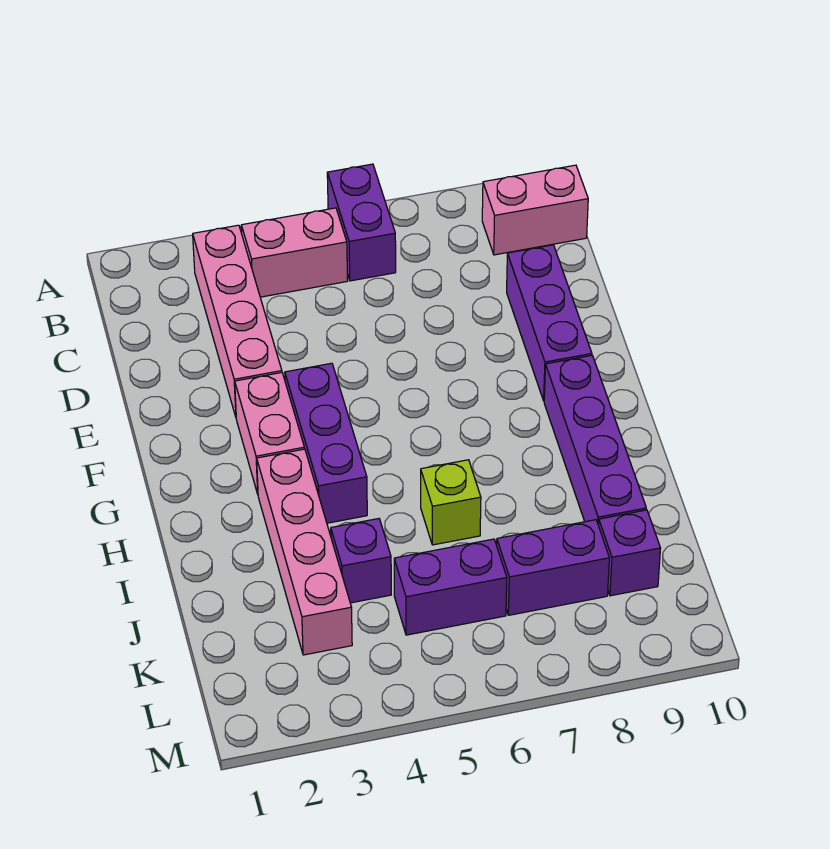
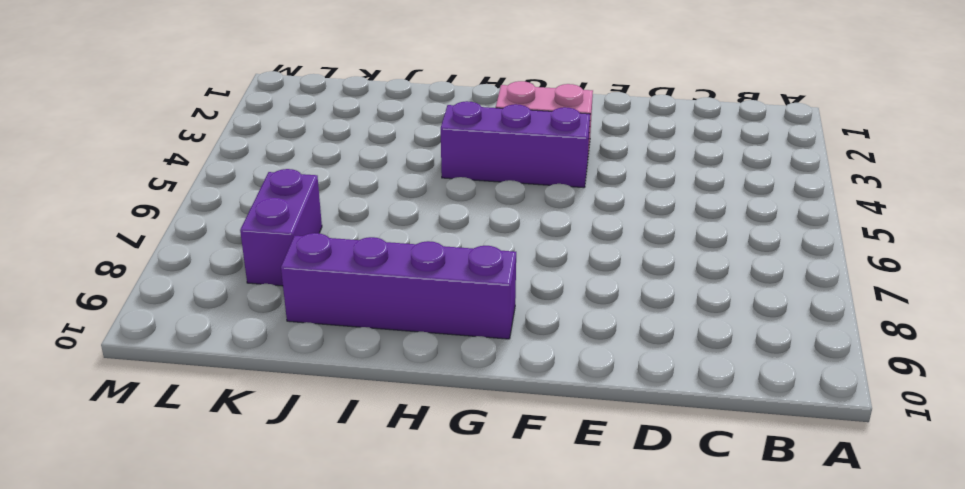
none -> purple 1x2 brick [327,164,396,281]
none -> pink 1x4 brick [193,225,282,417]
none -> pink 1x2 brick [241,208,348,297]

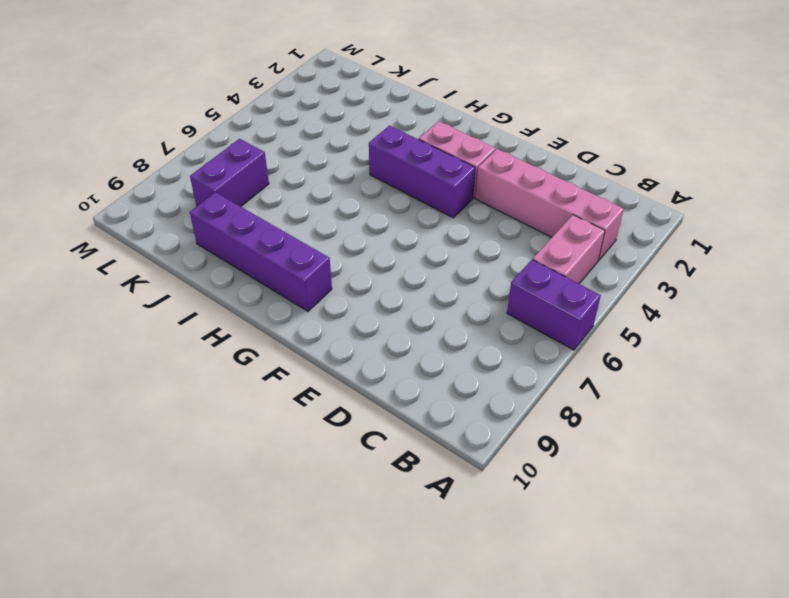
none -> pink 1x2 brick [482,165,588,255]
none -> purple 1x3 brick [507,245,592,401]
none -> pink 1x4 brick [257,449,352,655]

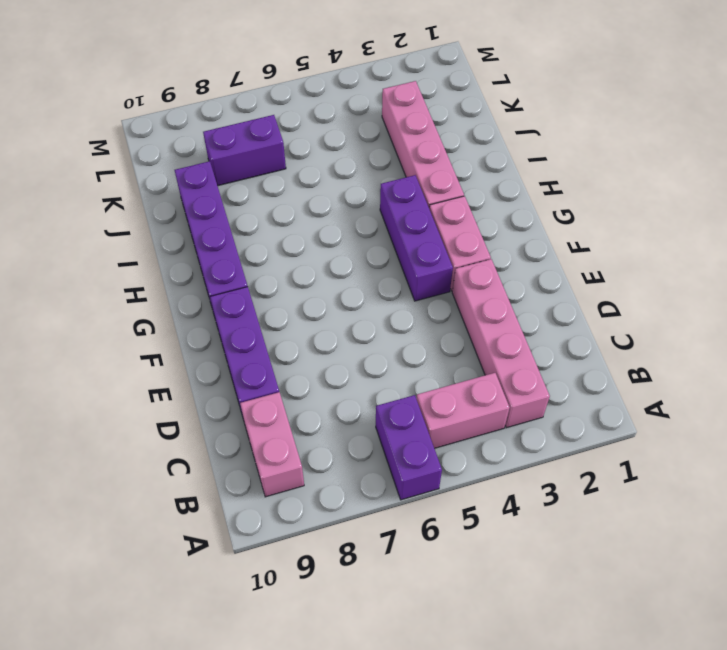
pink 1x2 brick [240,392,304,497] -> pink 1x2 brick turned to [482,165,588,255]
none -> lime 1x1 brick [421,460,481,545]
none -> purple 1x1 brick [331,519,391,603]
none -> purple 1x2 brick [394,539,507,635]

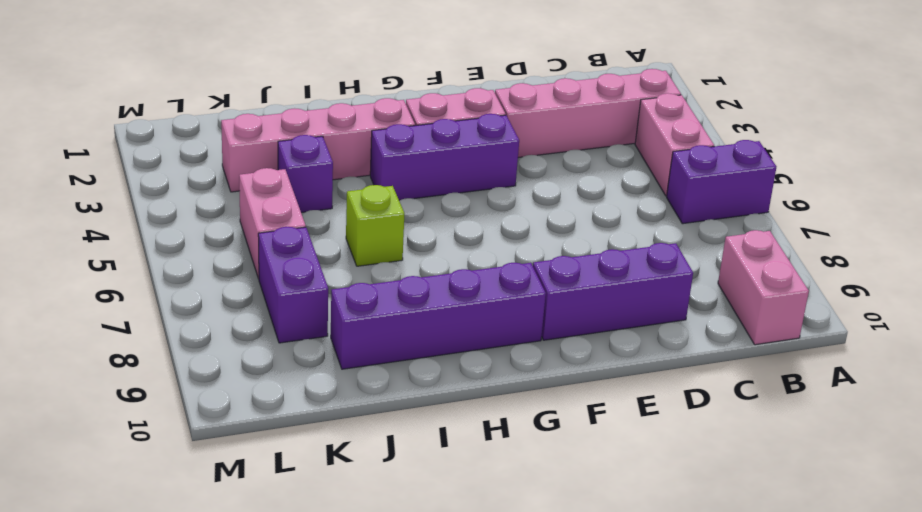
pink 1x2 brick [239,168,306,279] -> purple 1x2 brick [394,539,507,635]
none -> purple 1x1 brick [599,510,661,596]

